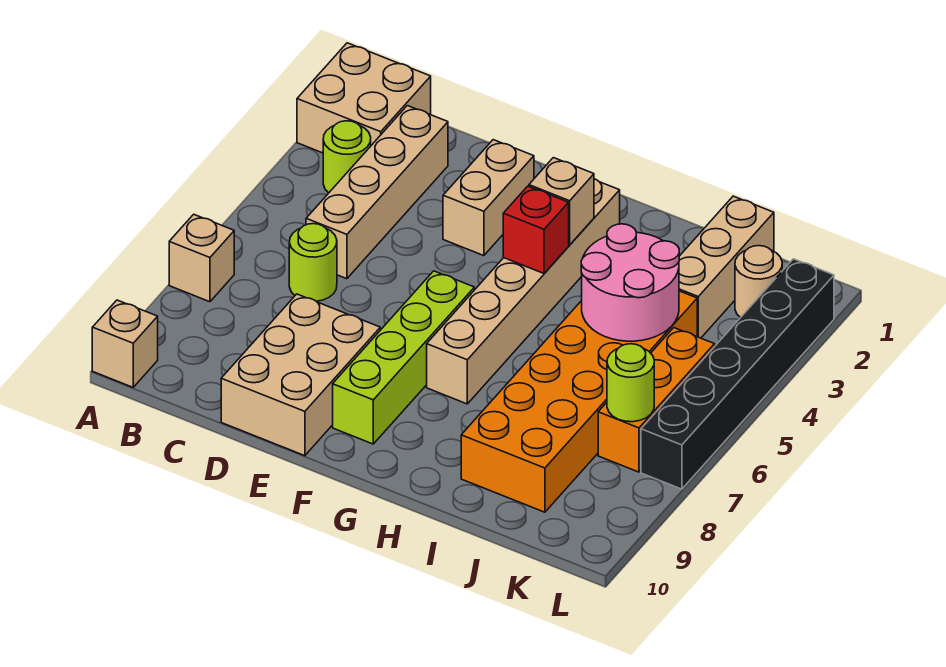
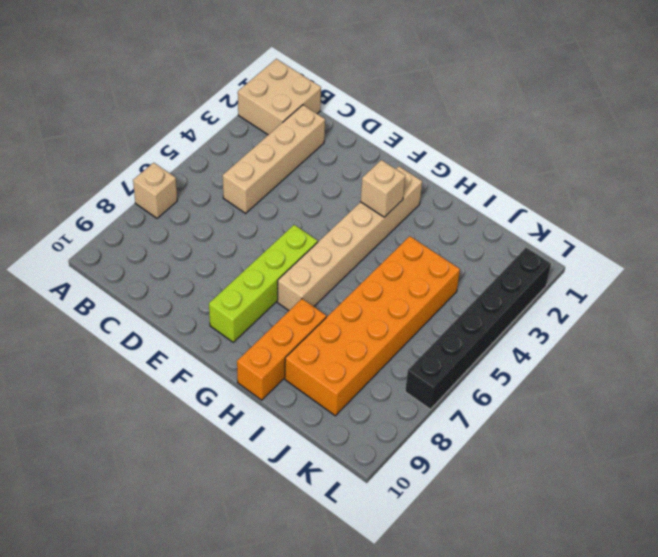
orange 1x3 brick [237,299,326,400] -> orange 1x3 brick moved to [598,328,715,472]
none -> tan 1x1 brick [92,300,158,387]
none -> lime 1x1 round brick [323,121,371,193]
none -> lime 1x1 round brick [289,224,337,301]

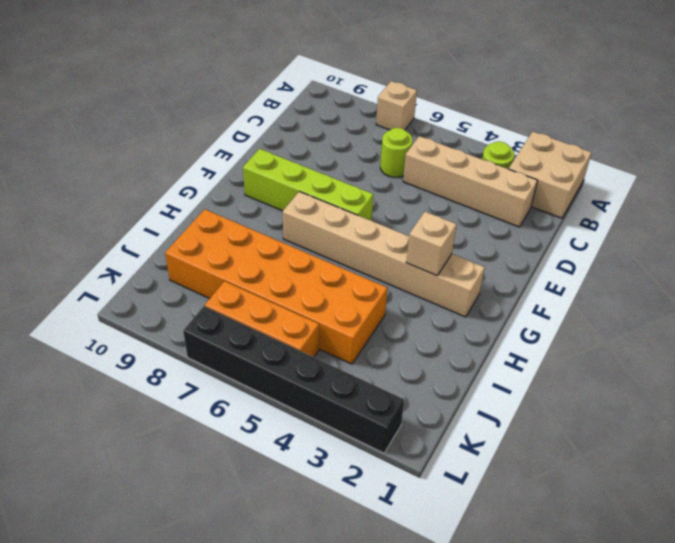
none -> tan 1x1 brick [92,300,158,387]
none -> tan 2x3 brick [221,294,380,456]
none -> tan 1x2 brick [443,140,534,256]

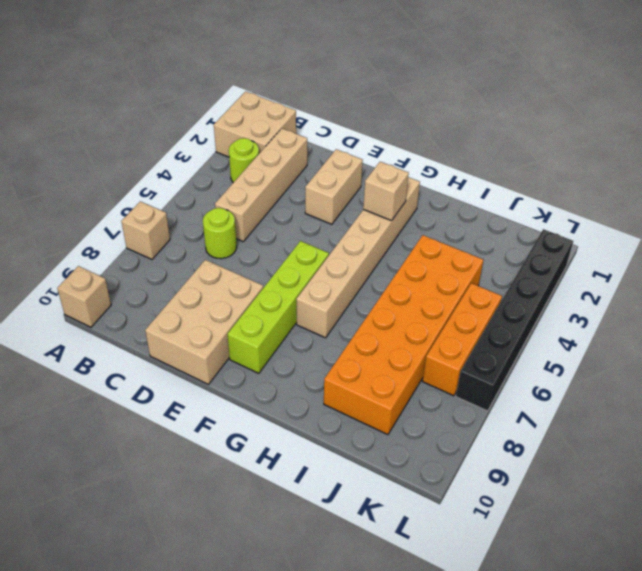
none -> tan 1x3 brick [679,196,774,338]
none -> tan 1x1 round brick [735,246,782,318]
none -> red 1x1 brick [503,186,569,273]

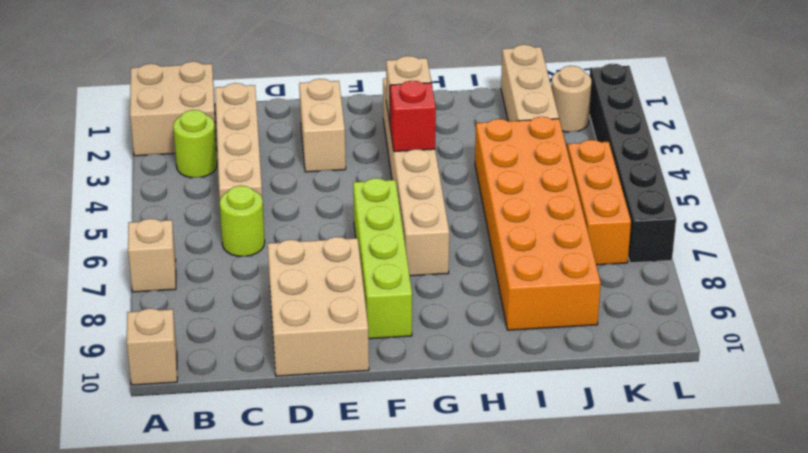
none -> pink 2x2 round brick [581,224,679,341]
none -> lime 1x1 round brick [607,344,654,422]

